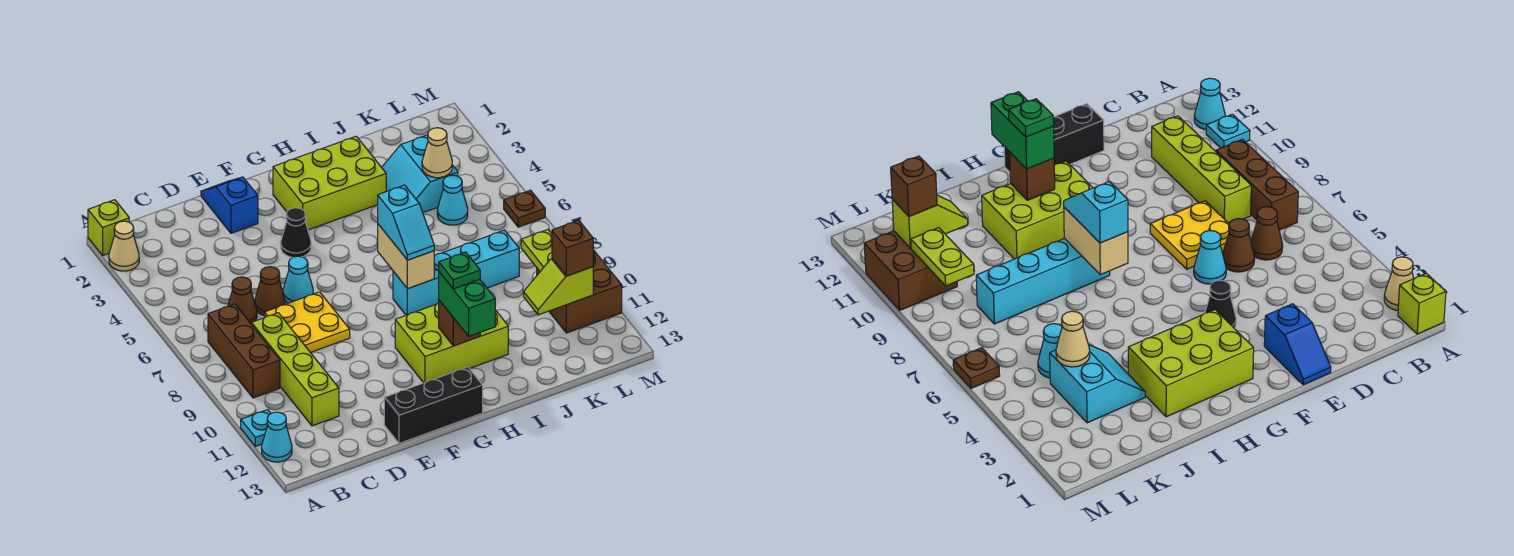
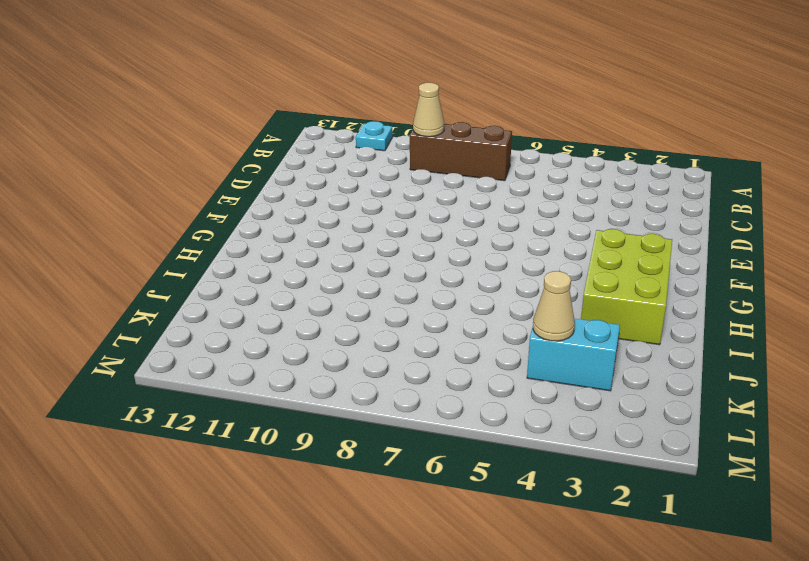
tan 1x1 cone [413,83,444,137] -> tan 1x1 cone moved to [109,221,139,271]
none -> lime 1x1 brick [88,200,129,255]
none -> cyan 1x1 cone [262,412,292,462]
none -> brown 1x1 cone [228,277,257,324]

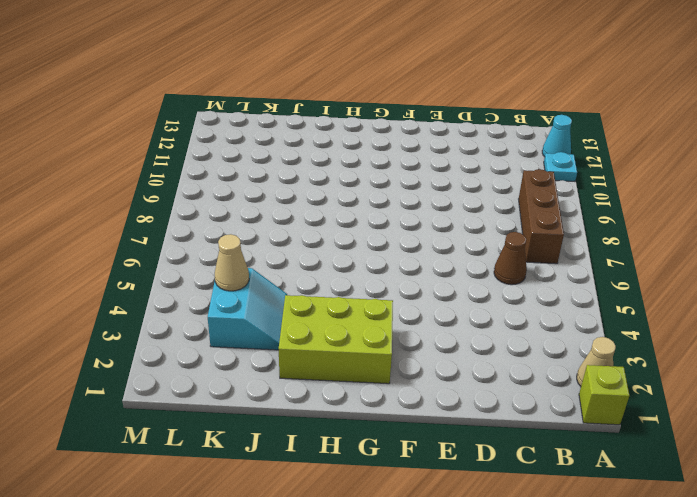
none -> lime 1x4 brick [251,313,339,426]
none -> brown 1x1 cone [255,267,285,316]
none -> yellow 2x2 plate [265,292,350,353]

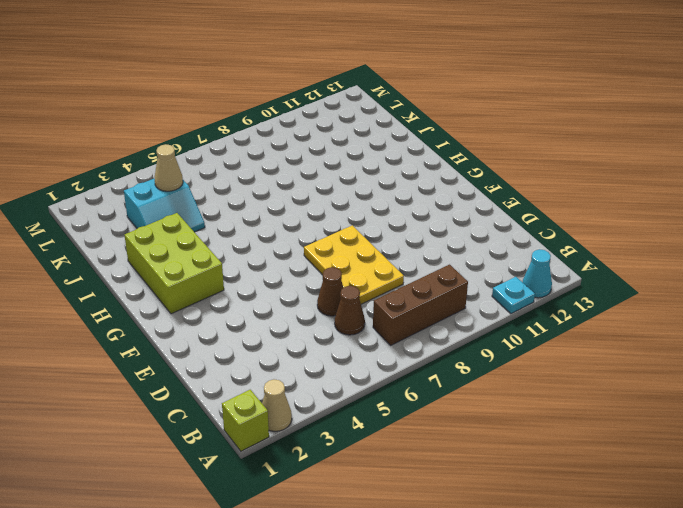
yellow 2x3 plate [304,225,404,304] -> yellow 2x2 plate [265,292,350,353]
none -> lime 1x4 brick [251,313,339,426]
none -> blue 1x2 slope [201,177,258,233]
none -> cyan 1x1 cone [283,256,313,303]

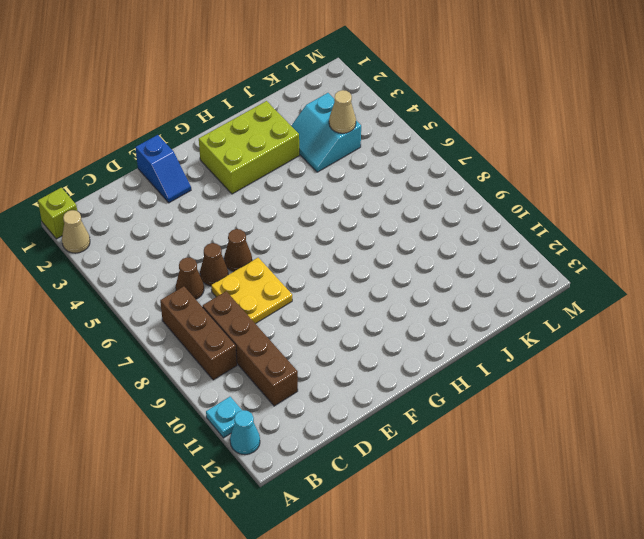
brown 1x4 brick [203,291,298,406] -> lime 1x4 brick [251,313,339,426]
blue 1x2 slope [135,135,191,203] -> blue 1x2 slope turned to [201,177,258,233]
brown 1x1 cone [224,229,252,272] -> cyan 1x1 cone [283,256,313,303]
none -> black 1x3 brick [384,367,483,443]
none -> black 1x1 cone [281,208,311,257]
none -> lime 2x3 brick [395,303,508,383]

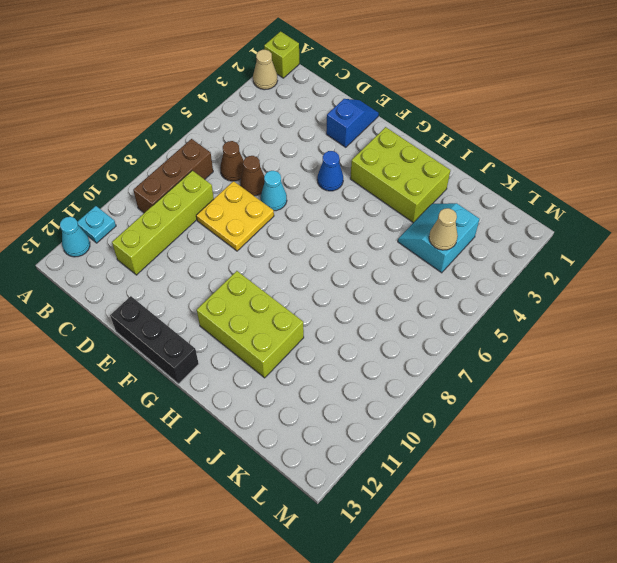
blue 1x1 cone [317,151,343,191] -> black 1x1 cone [281,208,311,257]
none -> cyan 1x4 brick [393,230,519,315]
none -> cyan 1x1 cone [437,175,468,225]
none -> brown 2x2 brick [537,250,622,333]

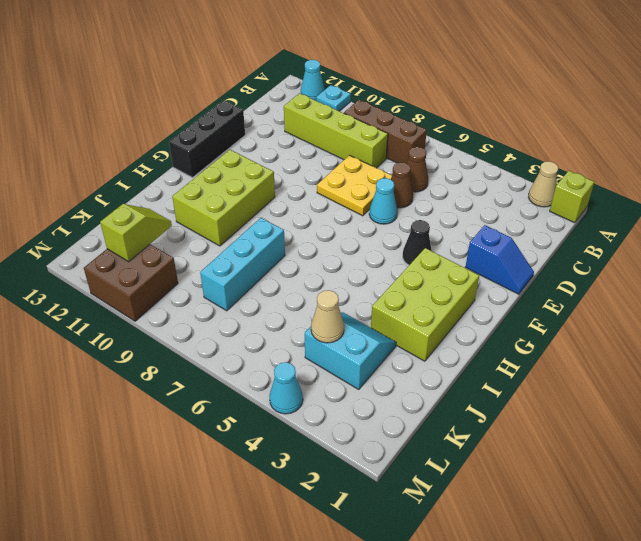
cyan 1x3 brick [200,218,285,311] -> cyan 1x4 brick [393,230,519,315]
cyan 1x1 cone [269,362,303,414] -> cyan 1x1 cone moved to [437,175,468,225]
none -> brown 1x1 plate [504,190,545,227]
none -> tan 1x2 brick [378,224,434,289]
none -> brown 1x1 brick [439,300,480,346]

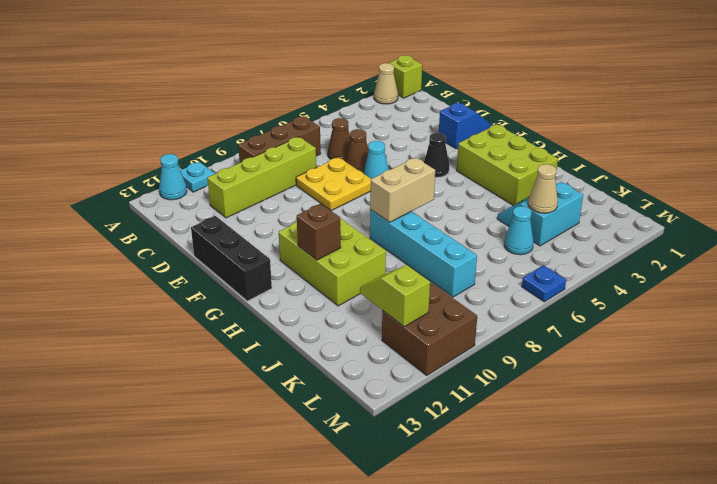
blue 1x1 plate [522,265,566,302] -> brown 1x1 plate [504,190,545,227]
none -> lime 1x2 plate [521,230,552,271]
none -> cyan 1x2 slope [378,185,434,260]
none -> green 1x2 brick [439,272,495,336]

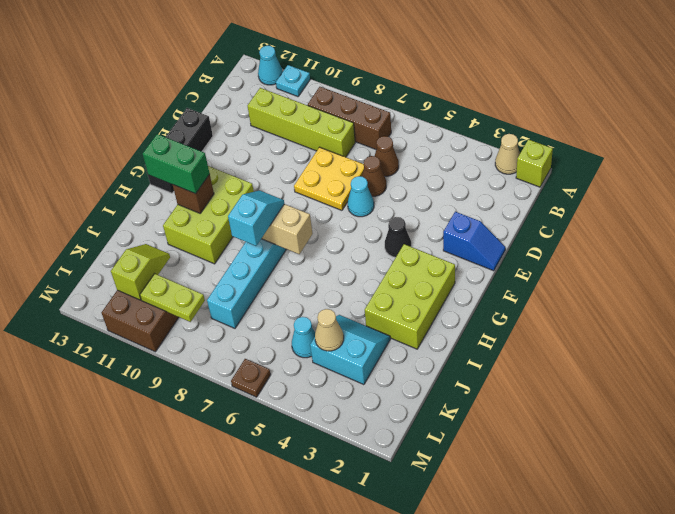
cyan 1x2 slope [228,190,284,246] -> cyan 1x2 slope turned to [378,185,434,260]
none -> brown 1x1 brick [552,220,593,276]
none -> green 1x1 plate [439,252,480,289]

